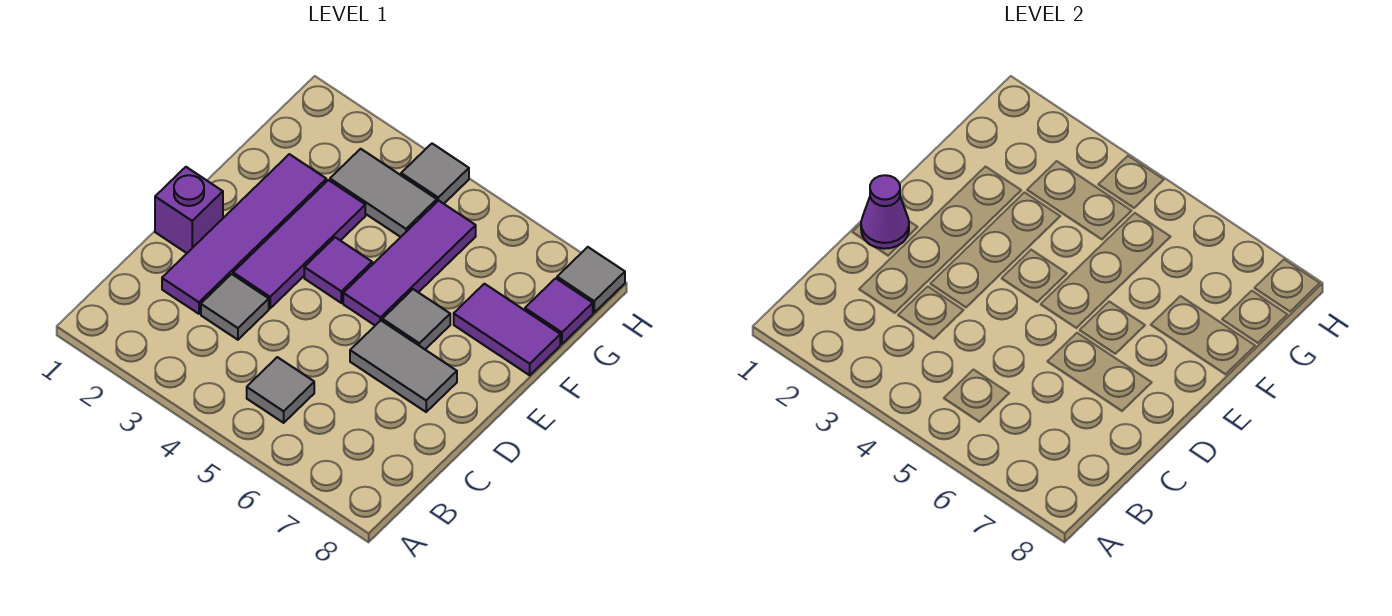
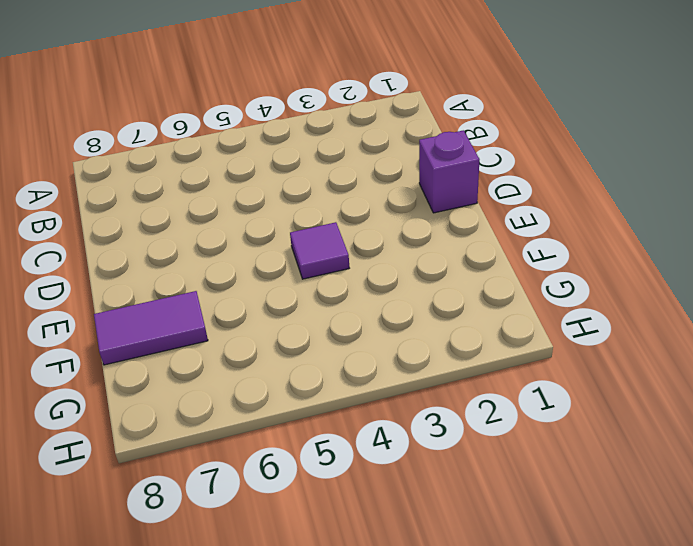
none -> grey 1x1 tile [247,357,314,423]
none -> purple 1x4 tile [162,154,326,314]
none -> grey 1x1 tile [201,274,269,340]

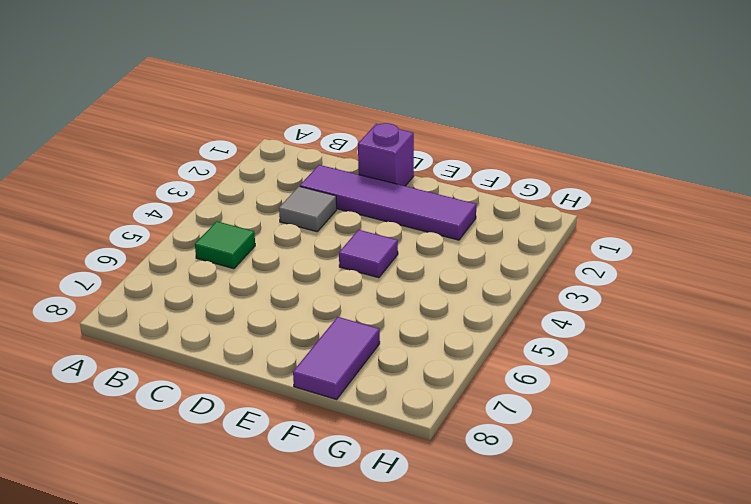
green 1x1 tile [195,221,255,269] -> grey 1x1 tile [247,357,314,423]
none -> purple 1x3 tile [233,180,365,308]
none -> grey 1x2 tile [350,321,457,412]
none -> purple 1x3 tile [343,200,476,325]

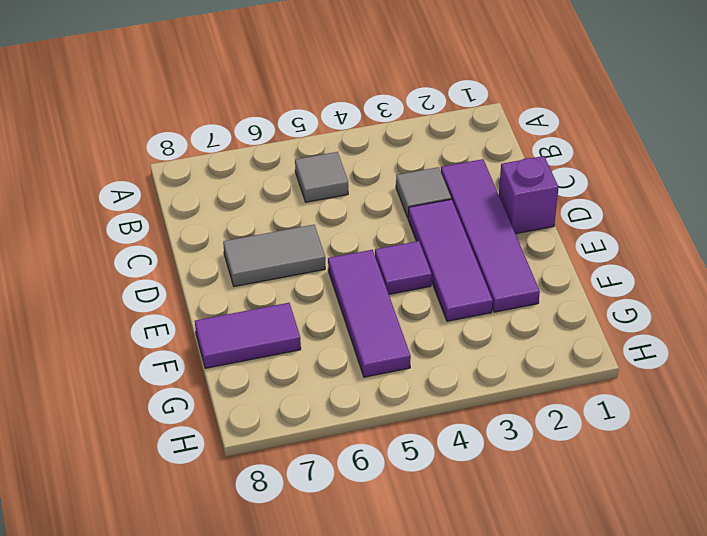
none -> grey 1x1 tile [382,289,450,349]
none -> grey 1x2 tile [330,149,437,237]
none -> purple 1x1 tile [525,278,593,344]

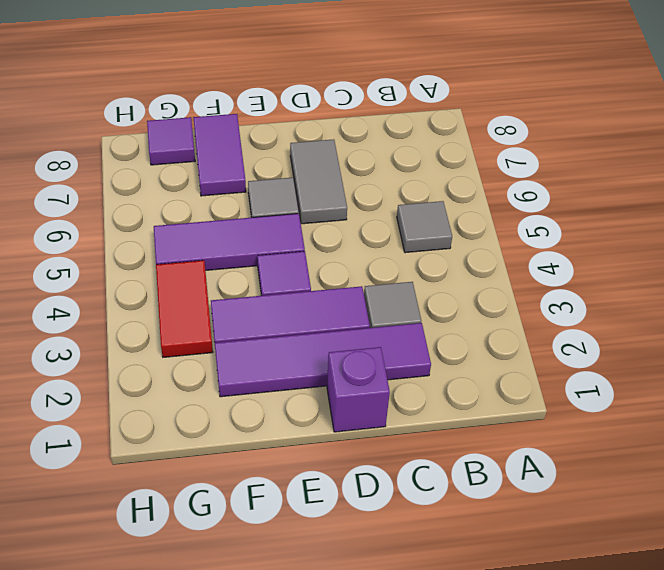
red 1x2 tile [156,260,213,357] -> grey 1x2 tile [330,149,437,237]
none -> grey 1x1 tile [401,144,469,204]
none -> grey 1x1 tile [557,247,625,313]
none -> purple 1x1 cone [861,175,909,249]

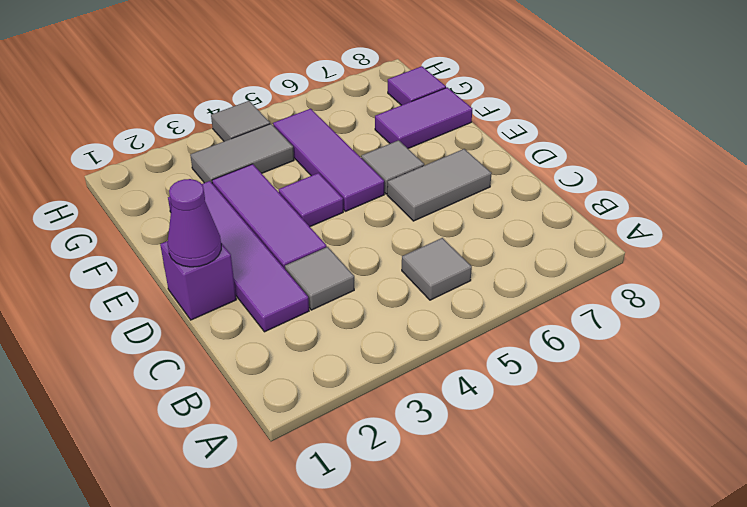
none -> grey 1x1 tile [557,247,625,313]

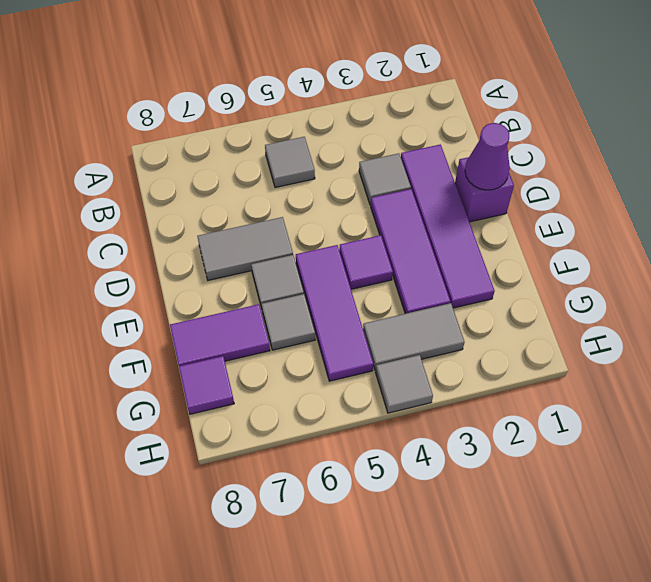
grey 1x1 tile [261,294,315,350] -> grey 1x1 tile moved to [557,247,625,313]

